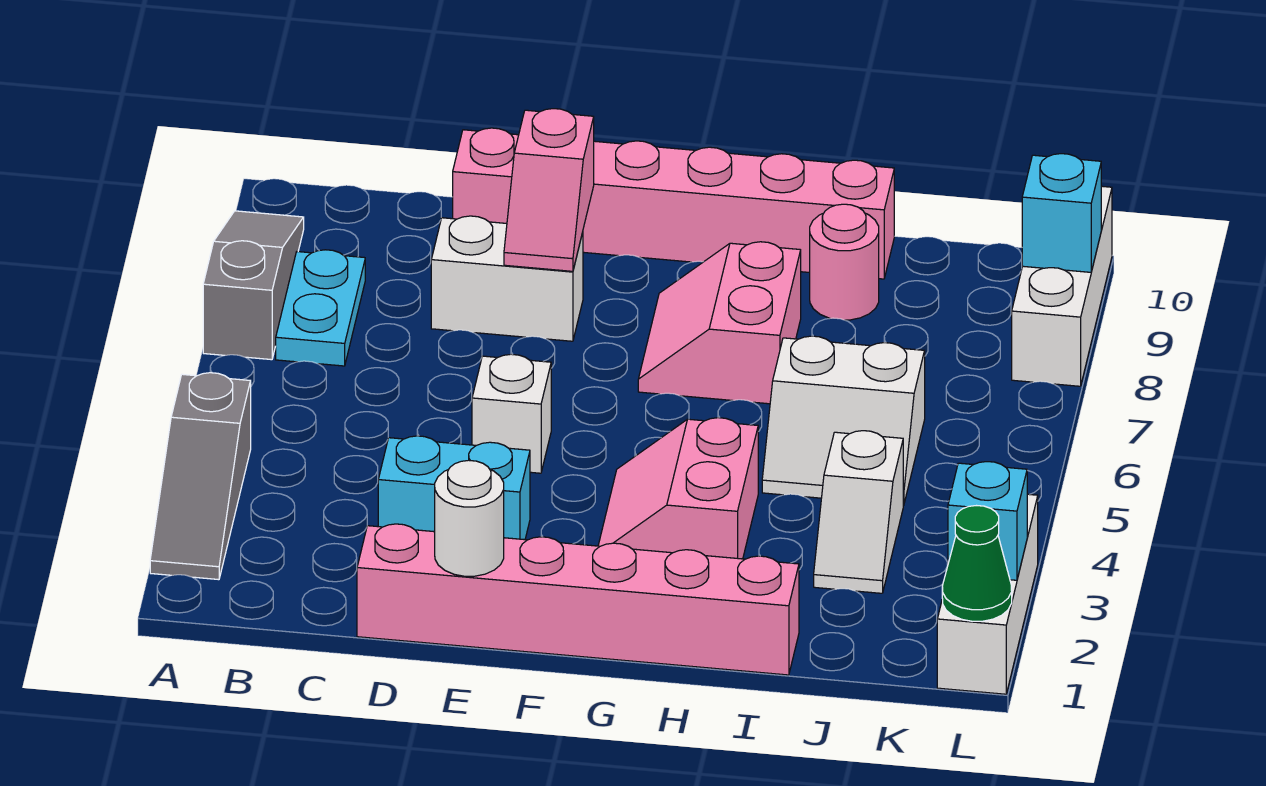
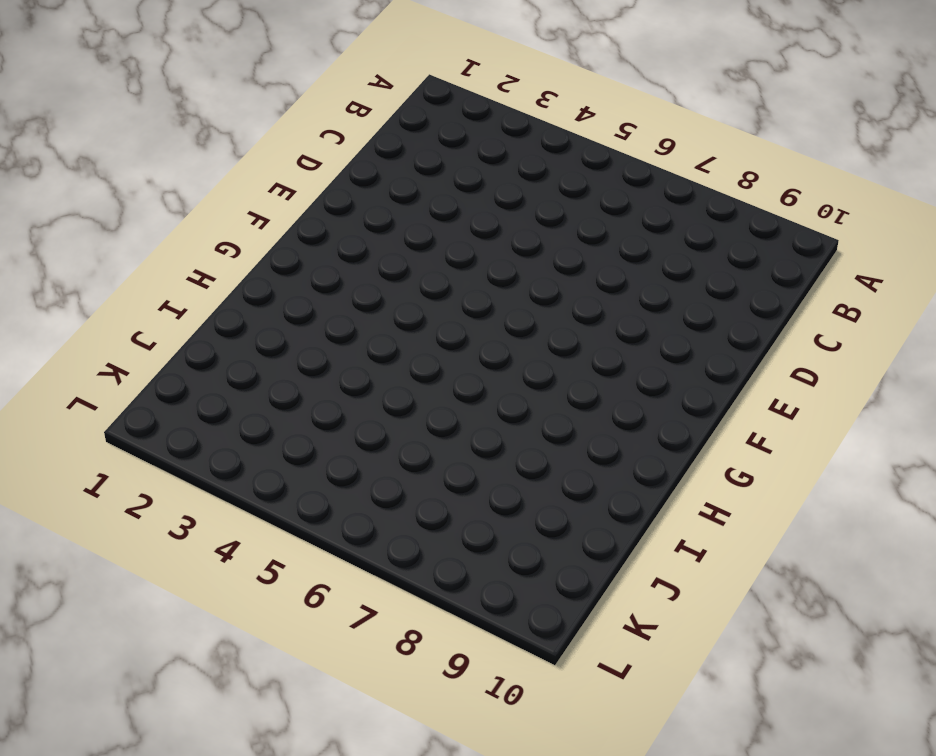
none -> grey 1x3 slope [150,373,251,580]
none -> grey 1x3 slope [203,211,304,360]
none -> cyan 1x2 plate [276,250,365,366]

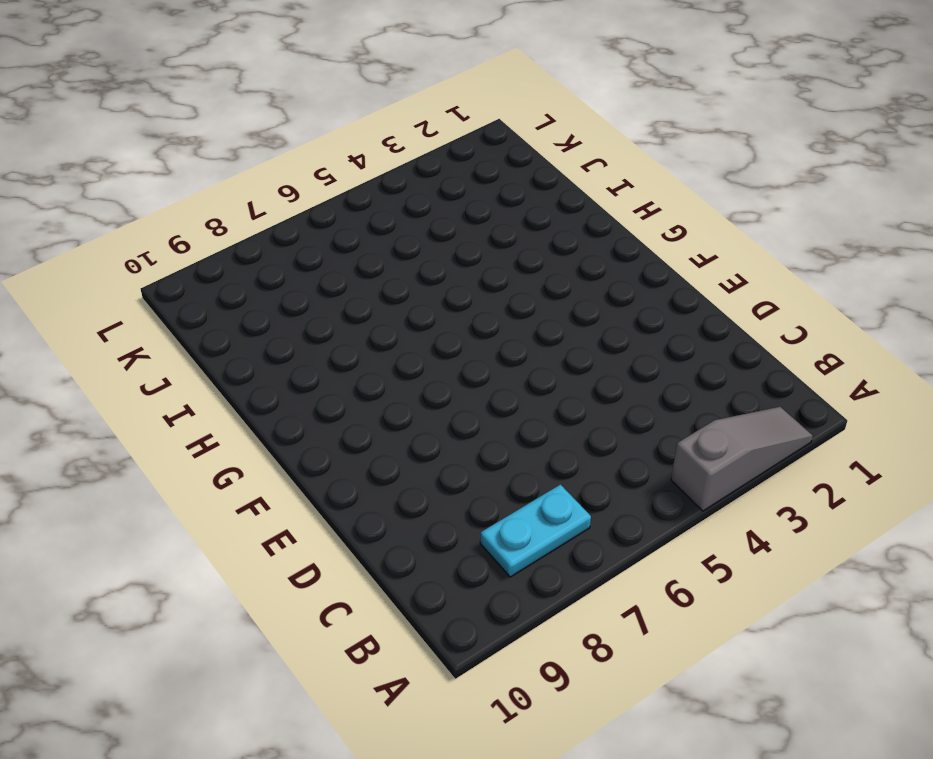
none -> grey 1x3 slope [203,211,304,360]
none -> pink 1x6 brick [357,524,799,675]
none -> cyan 1x2 brick [378,436,530,540]

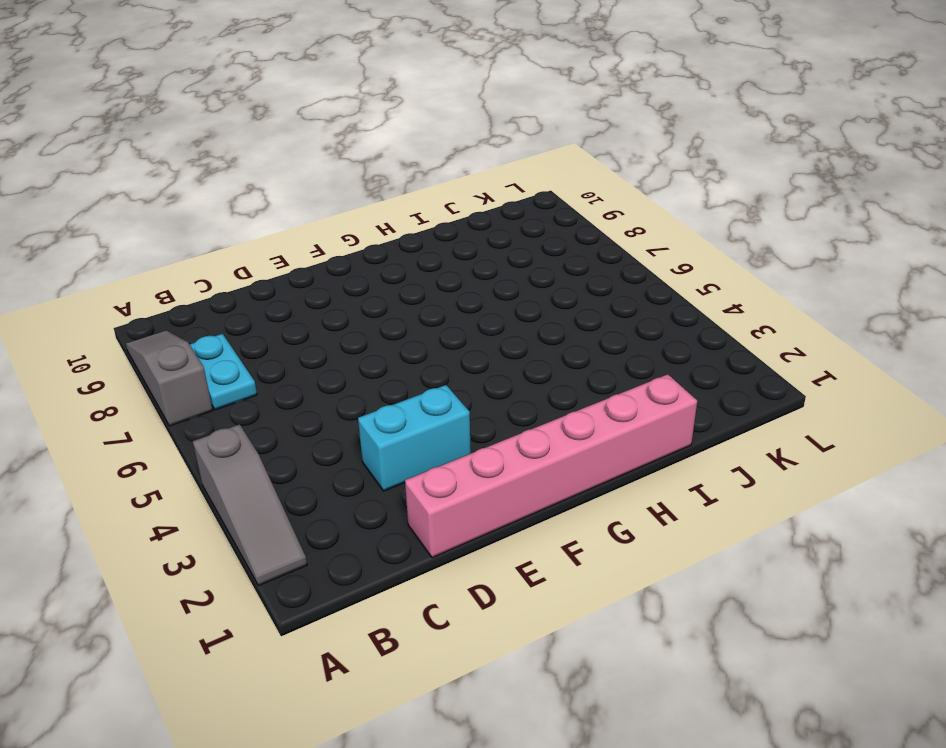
none -> white 1x2 brick [431,216,583,341]
none -> pink 1x6 brick [453,128,894,279]
none -> white 1x1 brick [472,354,551,473]

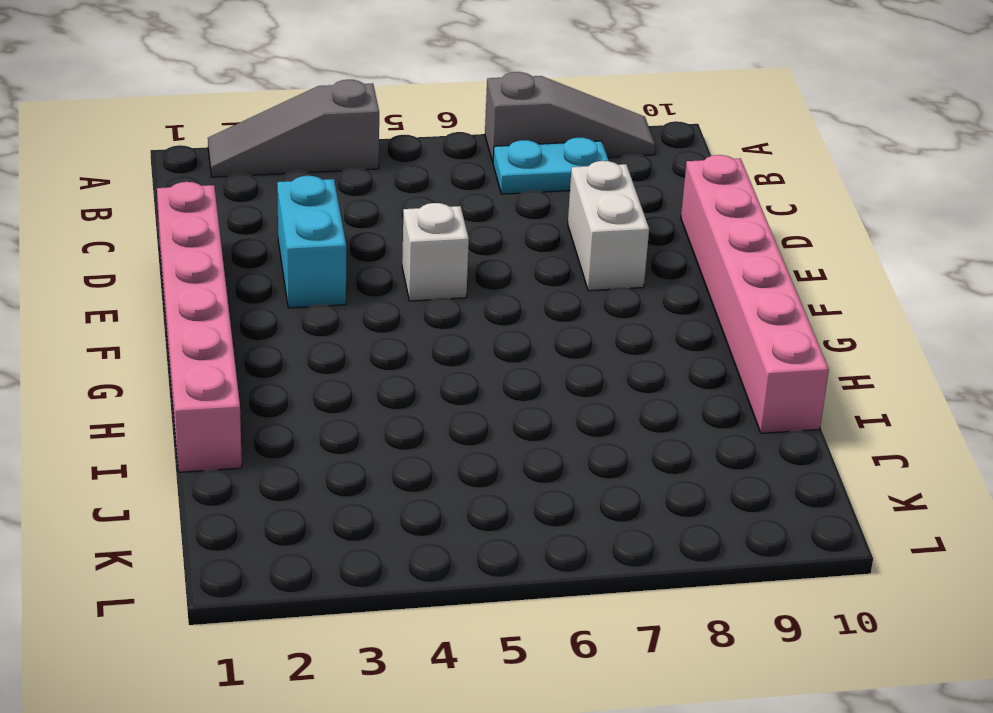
none -> pink 2x2 slope [598,418,758,559]
none -> pink 2x2 slope [638,242,801,404]
none -> white 2x2 slope [762,336,925,505]

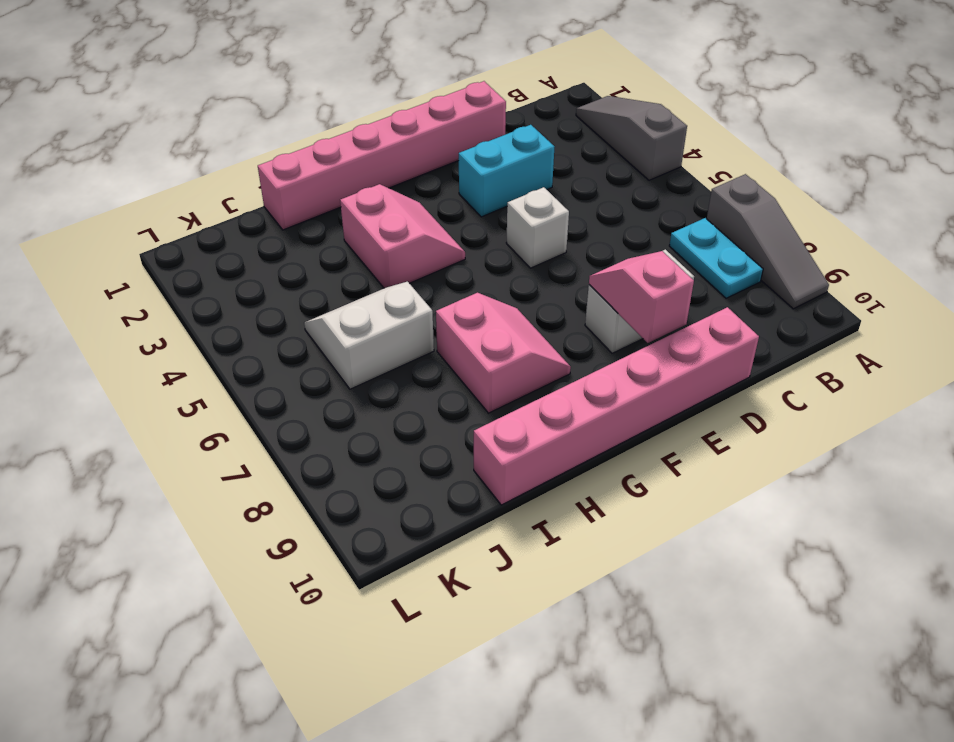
none -> pink 1x1 round brick [810,204,879,320]
none -> white 1x2 slope [814,431,903,593]
none -> white 1x3 brick [937,494,1038,694]

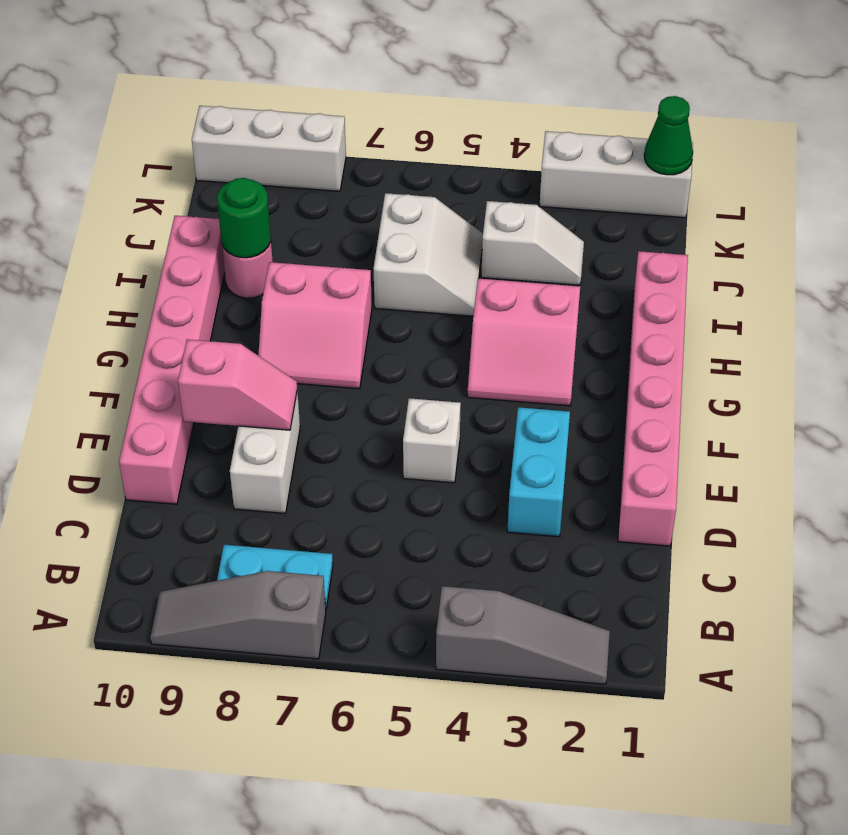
green 1x1 round brick [217,178,271,258] -> none
none -> white 1x1 round brick [435,460,504,576]
none -> cyan 1x1 brick [948,462,1027,580]
none -> cyan 1x1 brick [1022,154,1101,272]

